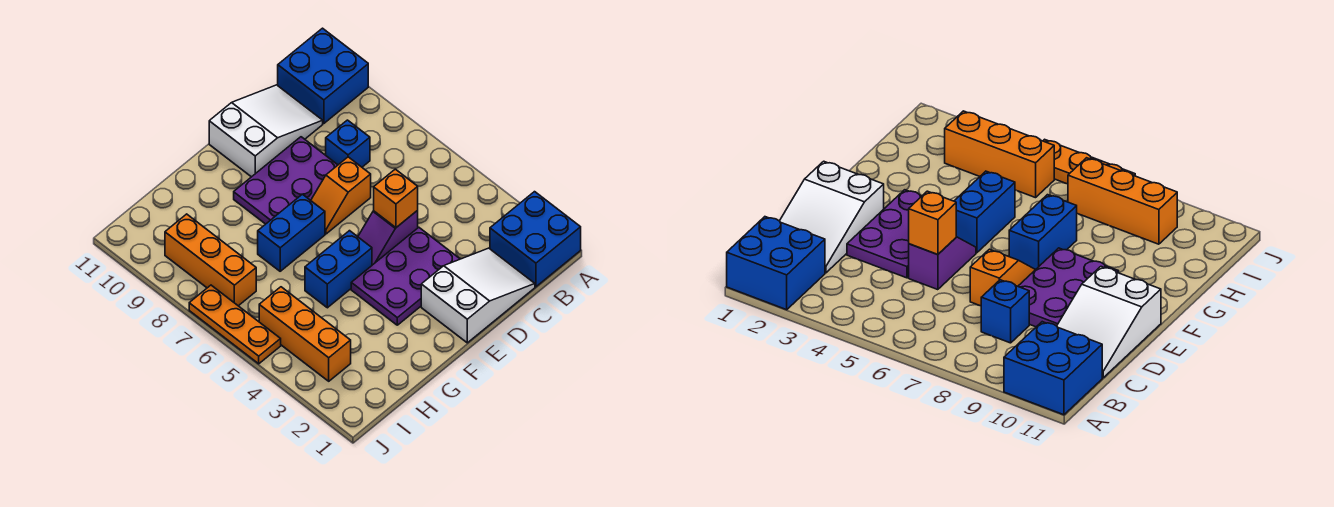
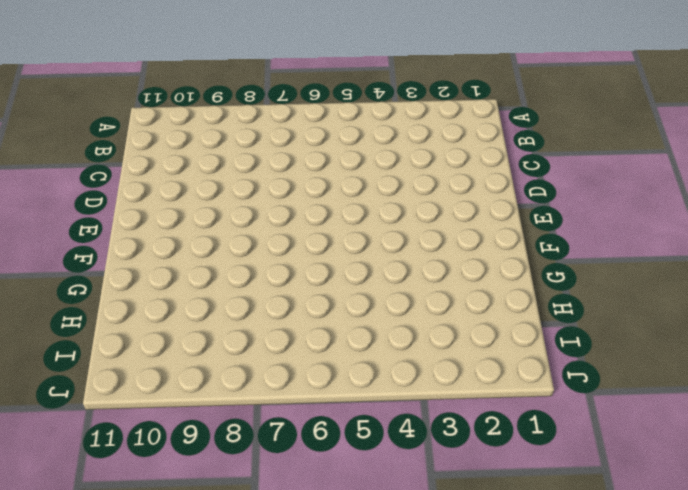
none -> blue 2x2 brick [490,192,581,287]
none -> blue 2x2 brick [278,28,368,124]
none -> white 2x3 slope [421,248,535,343]

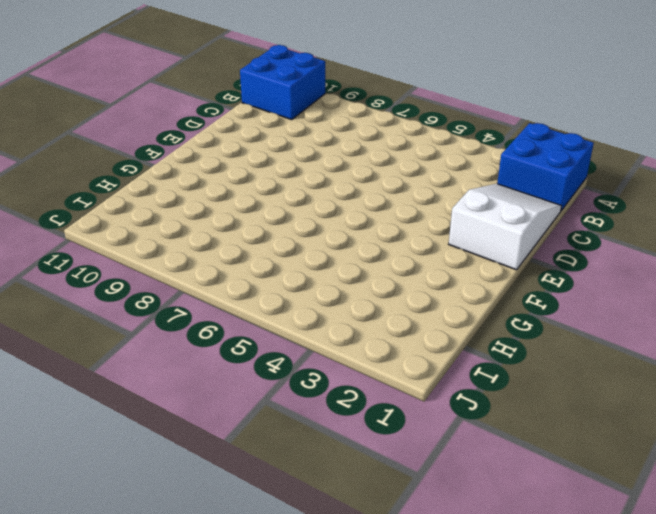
none -> blue 1x1 brick [326,120,370,167]
none -> white 2x3 slope [209,85,323,177]
none -> purple 2x3 plate [351,227,460,325]

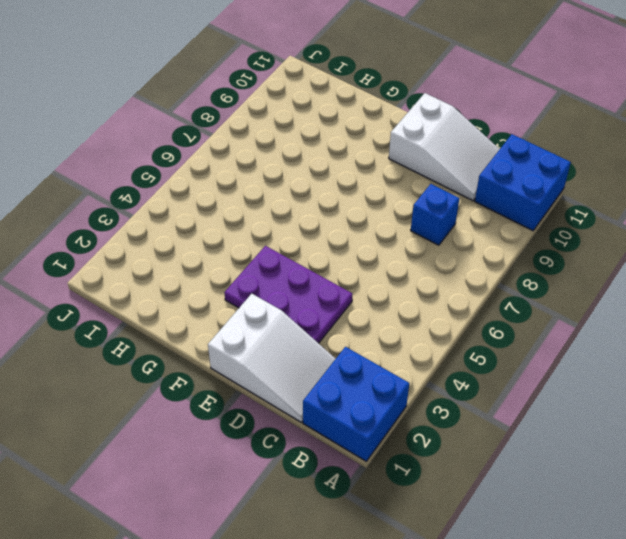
none -> purple 1x2 slope [358,210,418,265]
none -> orange 1x2 slope [311,157,371,234]
none -> purple 2x3 plate [234,137,337,224]

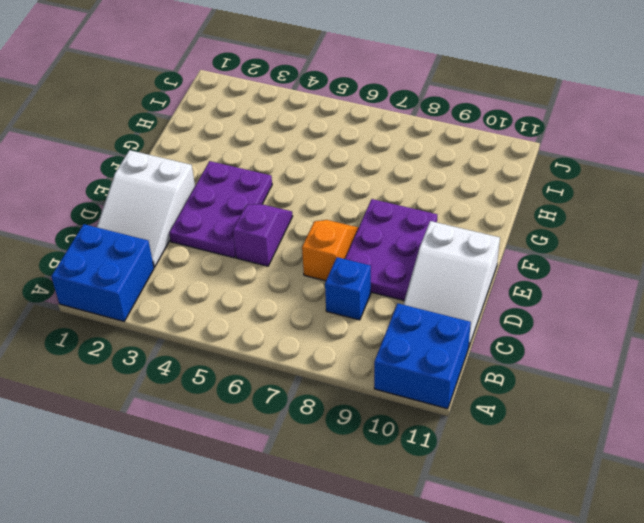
none -> blue 1x2 brick [305,231,372,308]
none -> blue 1x2 brick [258,194,325,271]
none -> orange 1x3 brick [259,287,351,381]

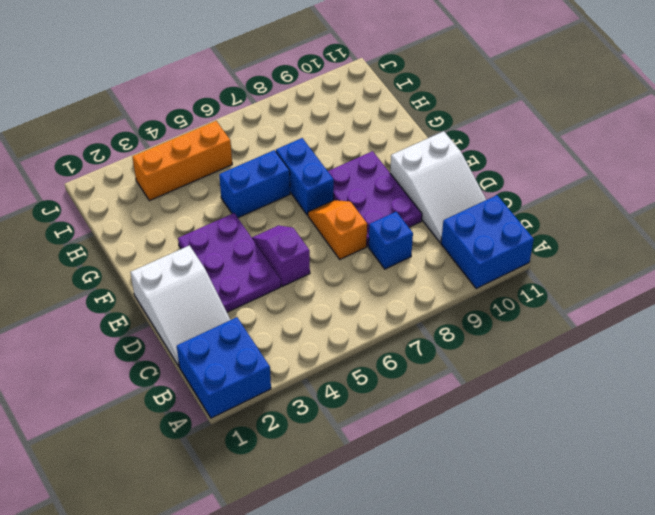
blue 1x2 brick [219,150,290,218] -> blue 1x2 brick turned to [305,231,372,308]
none -> orange 1x3 brick [165,214,256,306]
none -> orange 1x3 plate [189,285,281,364]
none -> orange 1x1 brick [374,169,418,228]

